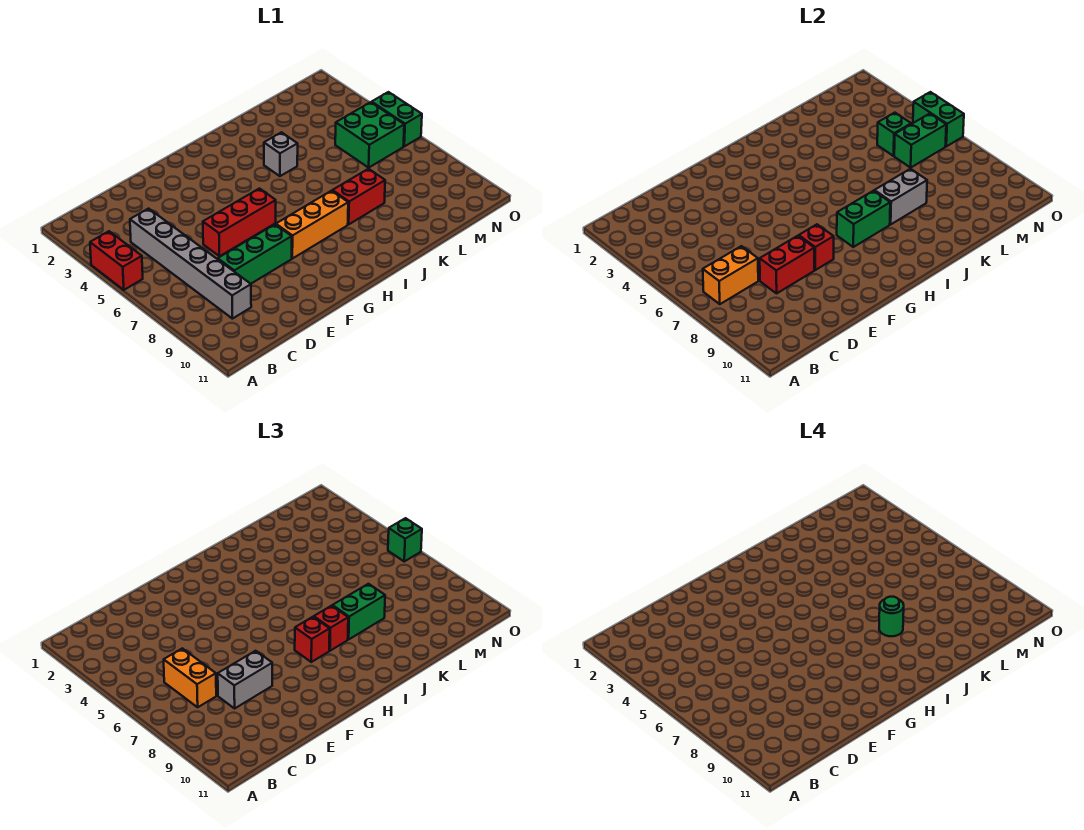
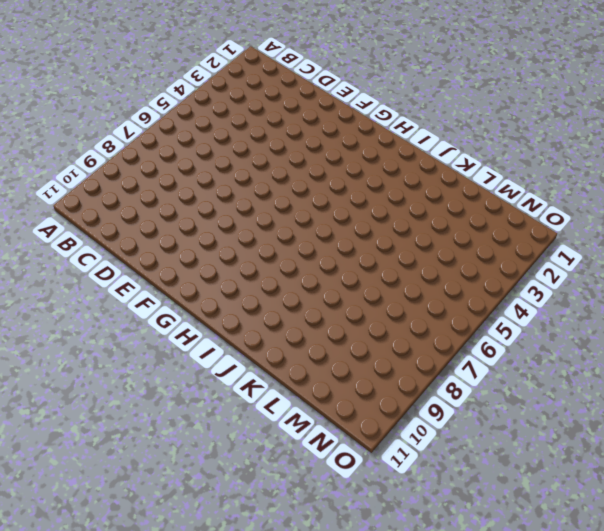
none -> red 1x2 brick [90,231,143,290]
none -> grey 1x6 brick [130,209,251,319]
none -> green 1x3 brick [218,224,292,284]

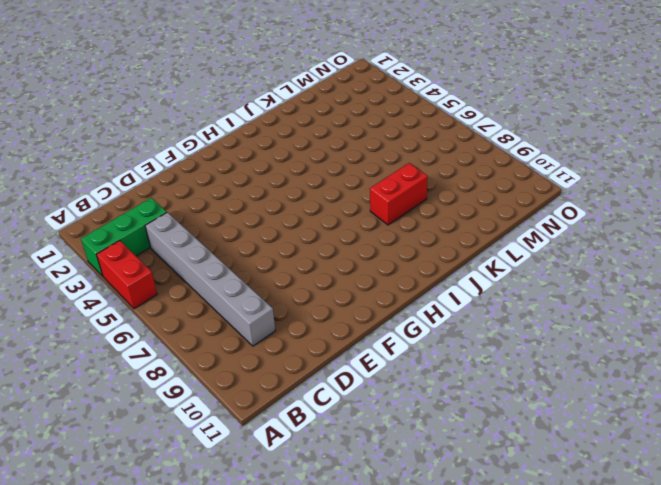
green 1x3 brick [81,198,167,276] -> green 1x3 brick moved to [218,224,292,284]
none -> red 1x3 brick [203,189,276,256]
none -> orange 1x3 brick [276,191,348,259]
none -> grey 1x1 brick [264,132,298,176]

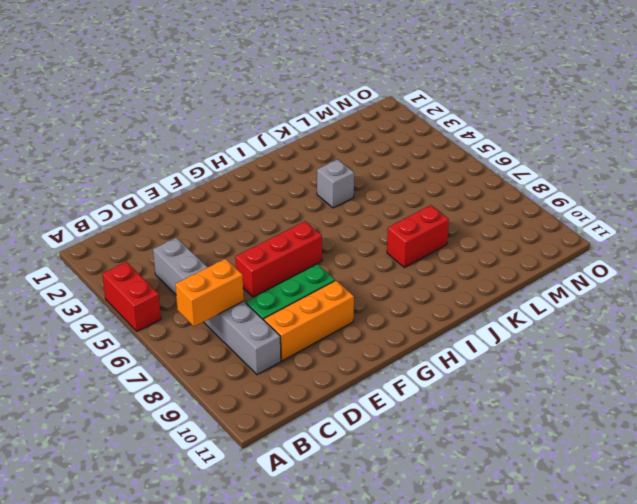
orange 1x3 brick [264,281,354,361] -> orange 1x3 brick moved to [276,191,348,259]
none -> green 2x2 brick [335,102,404,168]
none -> green 1x2 brick [372,92,422,146]
none -> red 1x2 brick [760,236,814,293]

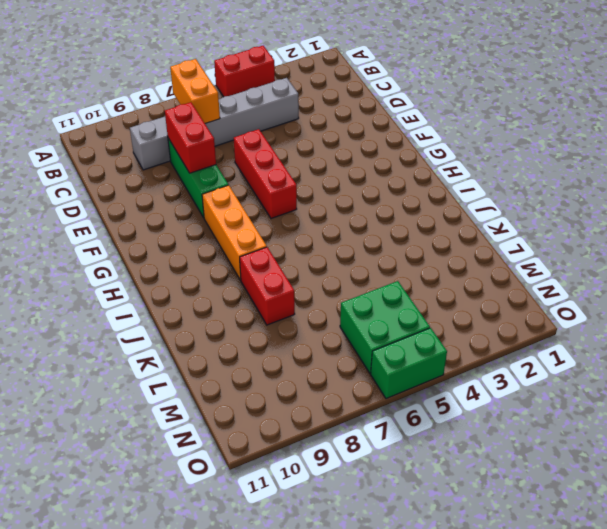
none -> grey 1x1 brick [264,132,298,176]
none -> red 1x1 brick [799,224,834,270]
none -> green 1x2 brick [837,191,890,247]

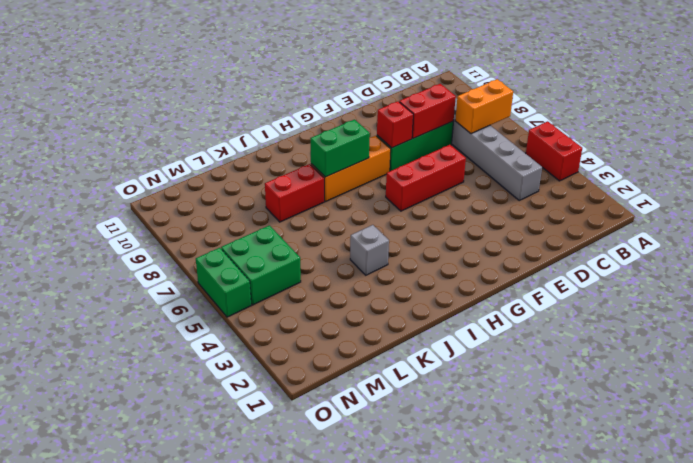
none -> grey 1x2 brick [874,169,927,224]
none -> green 1x1 brick [877,113,911,156]
none -> green 1x2 brick [894,114,946,168]

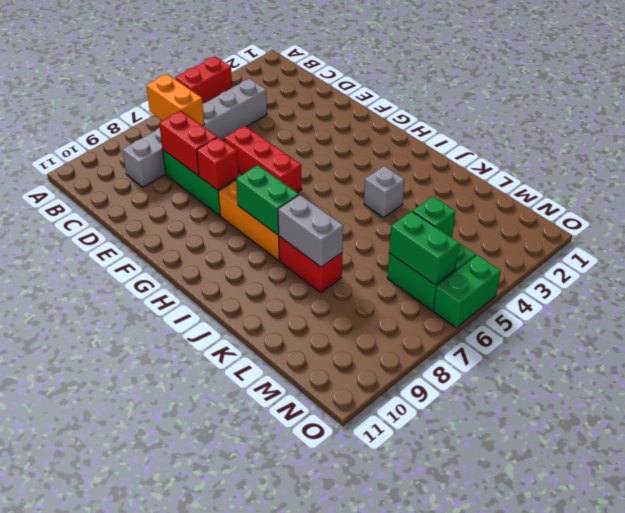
none -> green 1x2 brick [913,92,964,146]
none -> orange 1x2 brick [164,648,216,707]
none -> grey 1x2 brick [218,651,272,708]

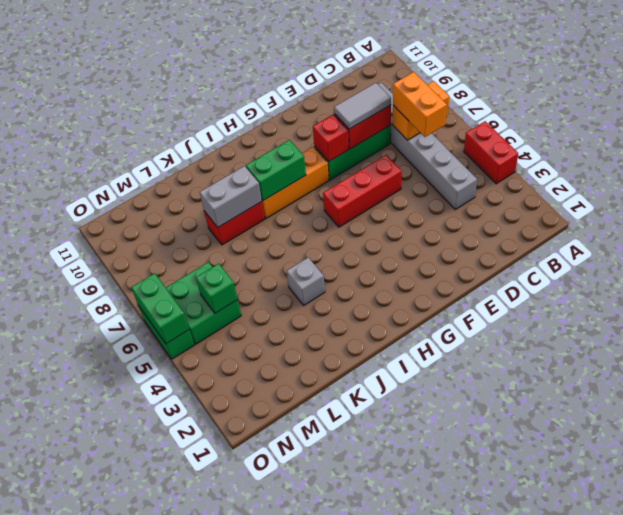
grey 1x2 tile [334,83,391,129] -> grey 1x2 brick [218,651,272,708]
none -> green 1x2 brick [894,114,946,168]
none -> red 1x1 brick [295,617,330,662]
none -> red 1x1 brick [314,606,348,651]

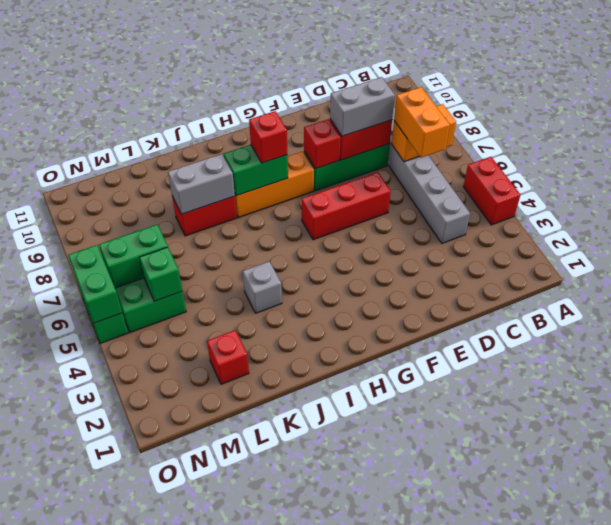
red 1x1 brick [207,330,249,384] -> red 1x1 brick moved to [314,606,348,651]
none -> green 1x2 brick [332,584,385,639]
none -> green 1x1 brick [388,518,422,561]
none -> green 1x1 round brick [879,597,904,636]

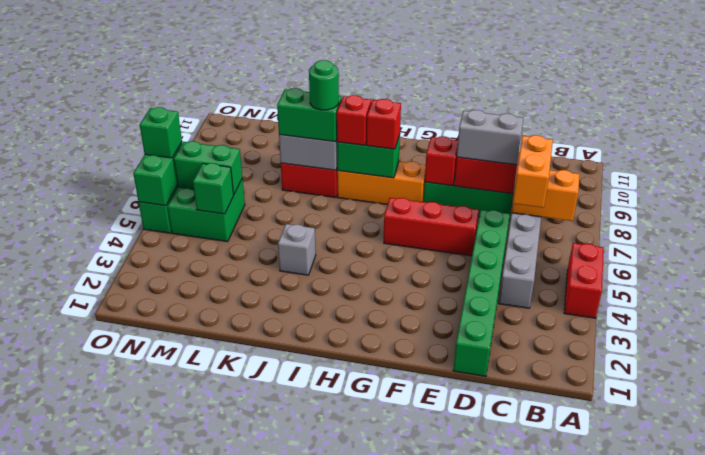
green 1x6 brick [453,210,510,376] -> none

